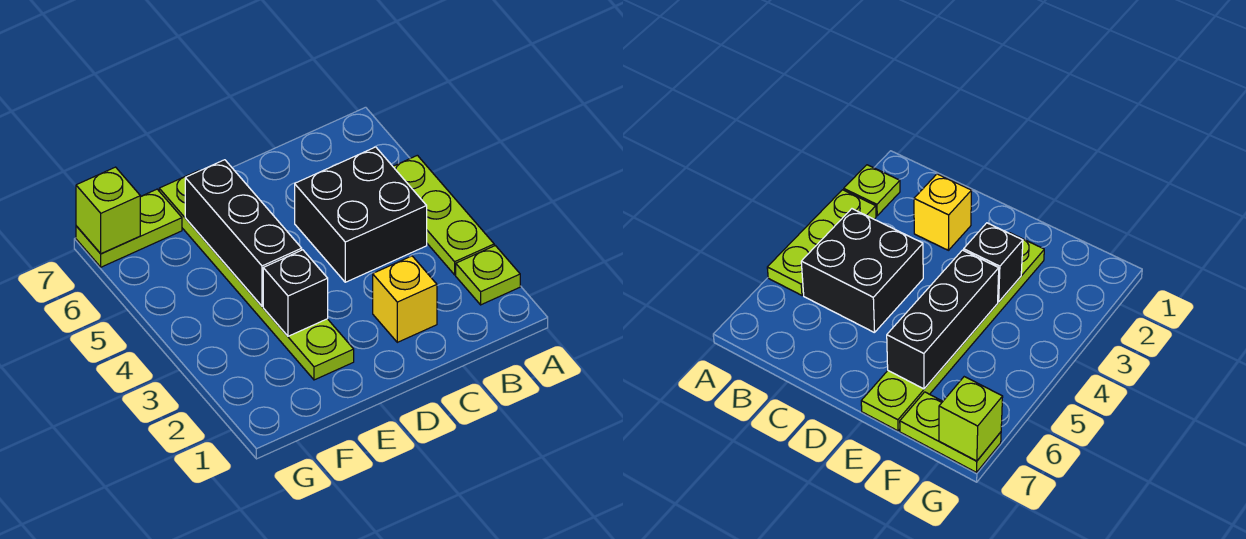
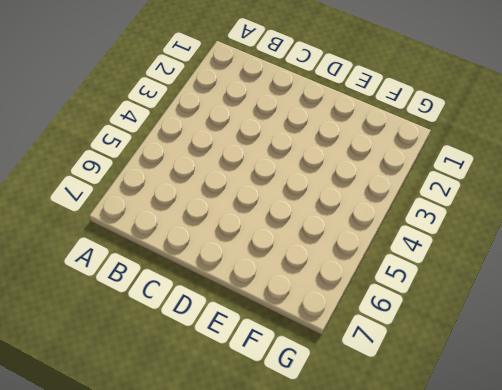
none -> lime 1x1 plate [456,246,520,305]
none -> lime 1x3 plate [393,155,494,275]

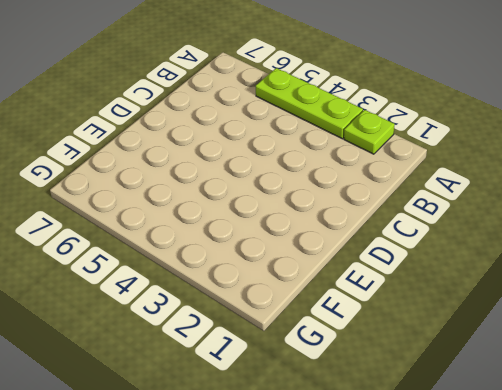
none -> black 2x2 brick [295,147,427,282]
none -> yellow 1x1 brick [373,256,437,342]

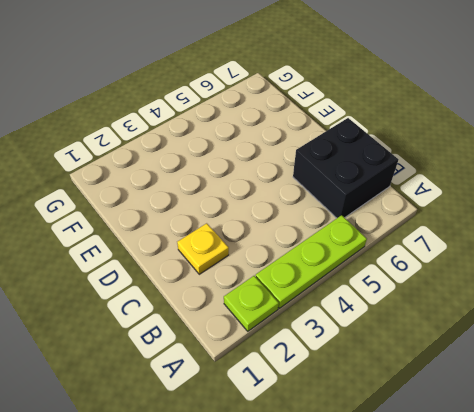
black 2x2 brick [293,118,398,218] -> black 2x2 brick moved to [295,147,427,282]
yellow 1x1 plate [177,223,229,274] -> yellow 1x1 brick [373,256,437,342]
none -> lime 1x6 plate [159,170,354,380]
none -> lime 1x2 plate [76,189,182,267]

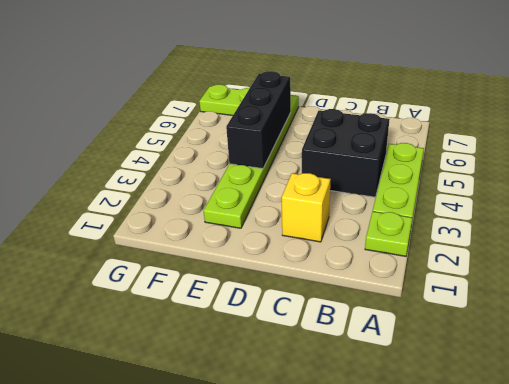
none -> black 1x1 brick [263,250,328,336]
none -> lime 1x1 brick [76,167,140,254]

